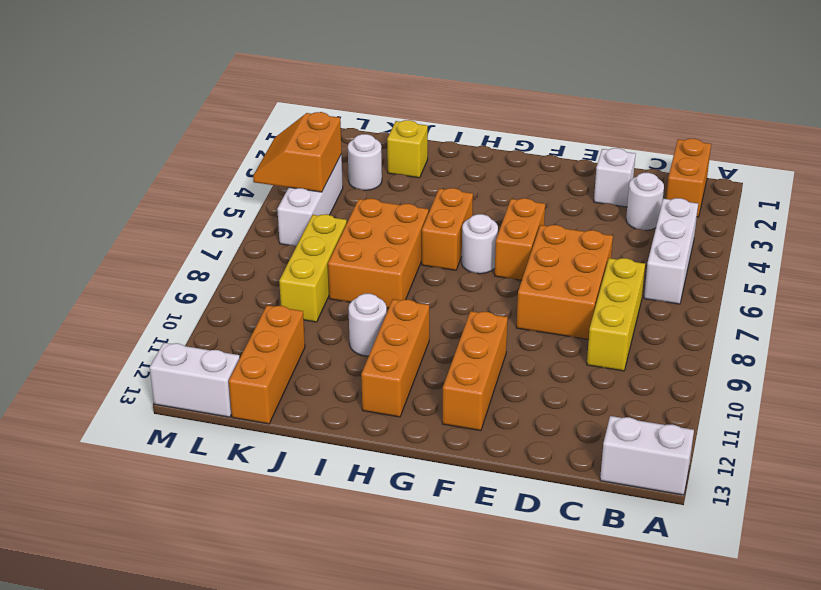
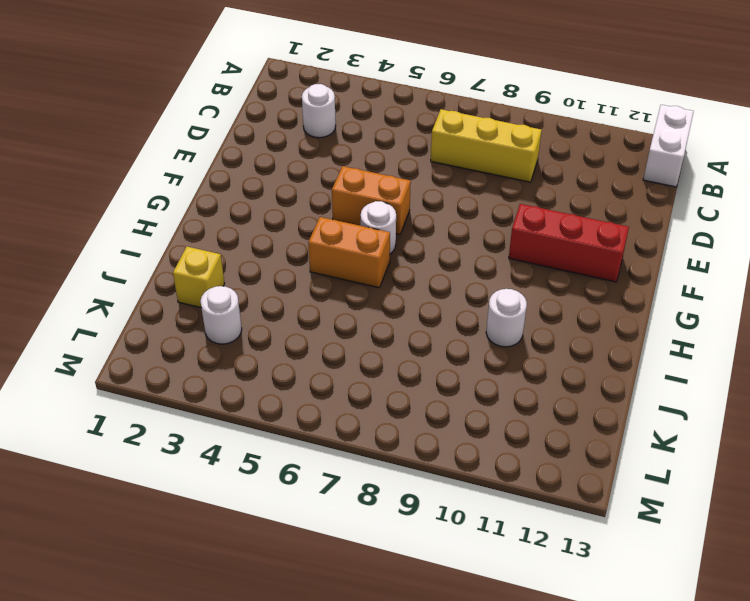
red 1x3 brick [509,204,629,282] -> orange 1x3 brick [442,311,508,431]
none -> orange 1x2 brick [666,138,711,217]
none -> white 1x3 brick [644,198,698,304]
none -> white 1x1 brick [594,148,636,207]

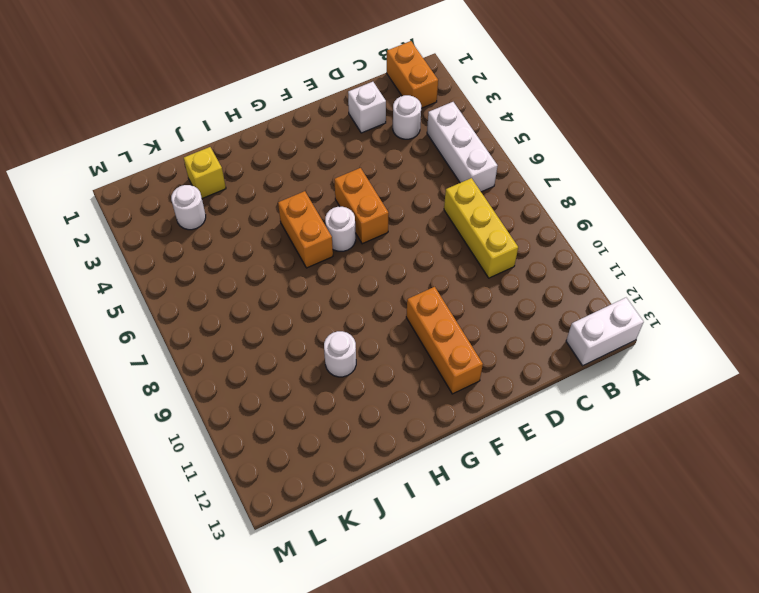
none -> orange 2x3 brick [516,225,613,339]
none -> orange 1x3 brick [361,299,429,417]
none -> orange 2x3 brick [328,199,429,308]

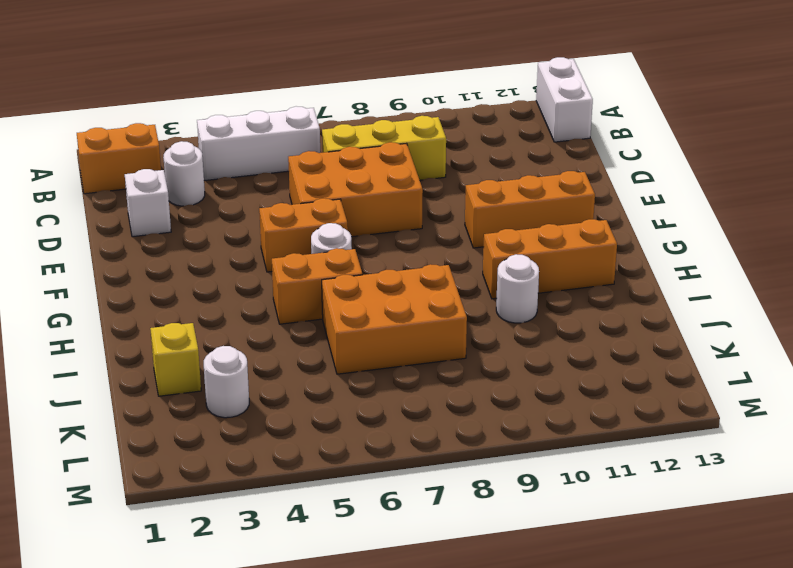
none -> yellow 1x3 brick [279,214,347,322]
none -> orange 1x3 brick [229,305,305,424]
none -> white 1x3 brick [277,154,343,246]

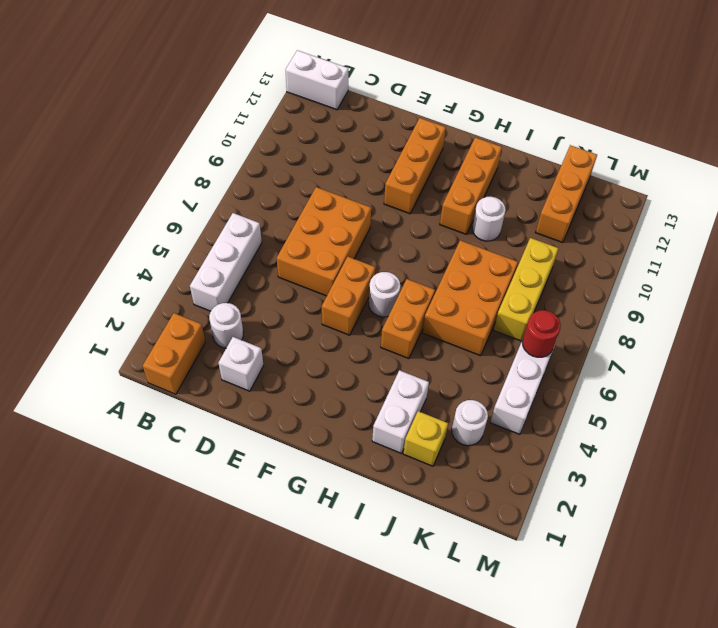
white 1x2 brick [372,370,429,453] -> white 1x2 brick turned to [150,343,240,417]
red 1x1 round brick [522,310,561,357] -> none
none -> yellow 1x3 brick [587,258,645,371]
none -> orange 2x2 slope [253,112,342,192]

